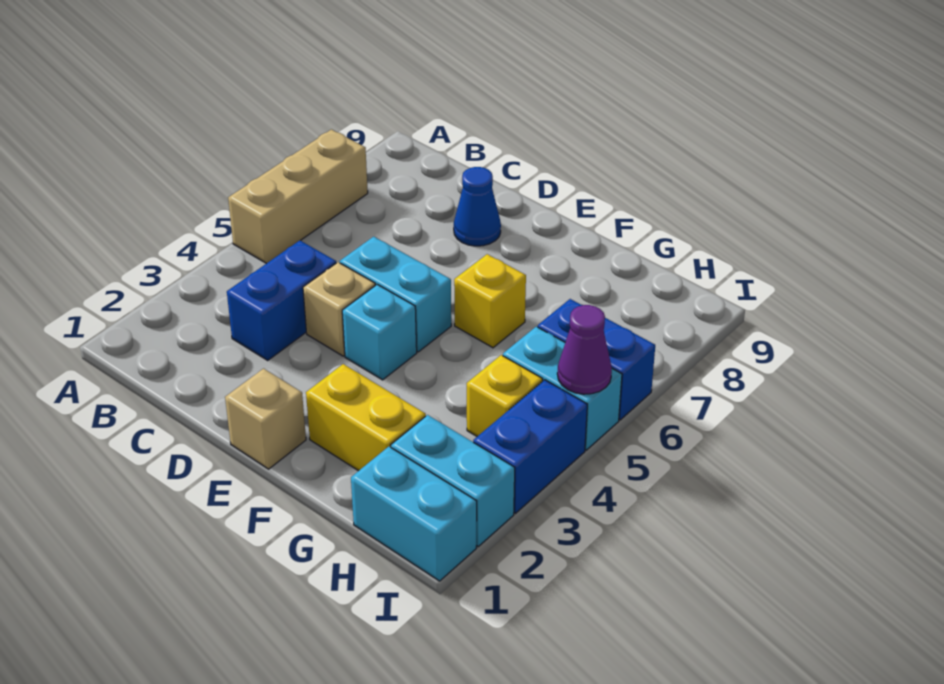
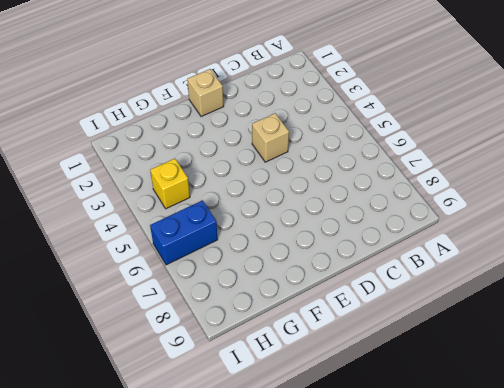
none -> tan 1x3 brick [228,129,368,264]
none -> blue 1x2 brick [227,241,336,360]
none -> cyan 1x2 brick [340,237,451,352]

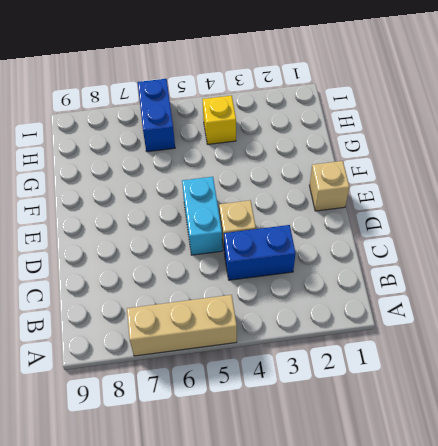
none -> blue 1x1 cone [454,167,501,246]
none -> cyan 1x1 brick [342,285,417,380]
none -> yellow 1x2 brick [306,364,426,471]

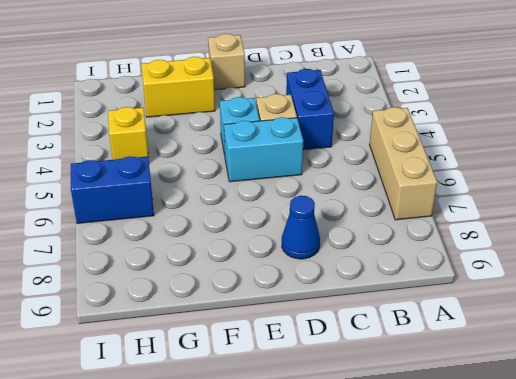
none -> yellow 1x1 brick [454,254,526,348]
none -> cyan 1x2 brick [351,447,477,581]
none -> cyan 1x2 brick [391,415,515,546]

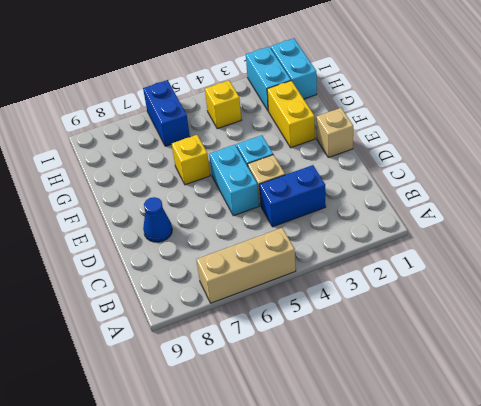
none -> cyan 1x2 brick [503,327,622,450]
none -> blue 1x2 brick [473,380,587,513]
none -> purple 1x1 cone [557,305,612,394]

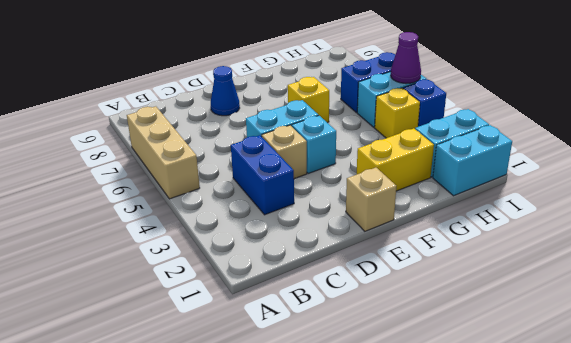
blue 1x1 brick [403,79,446,127] -> blue 1x2 brick [473,380,587,513]

